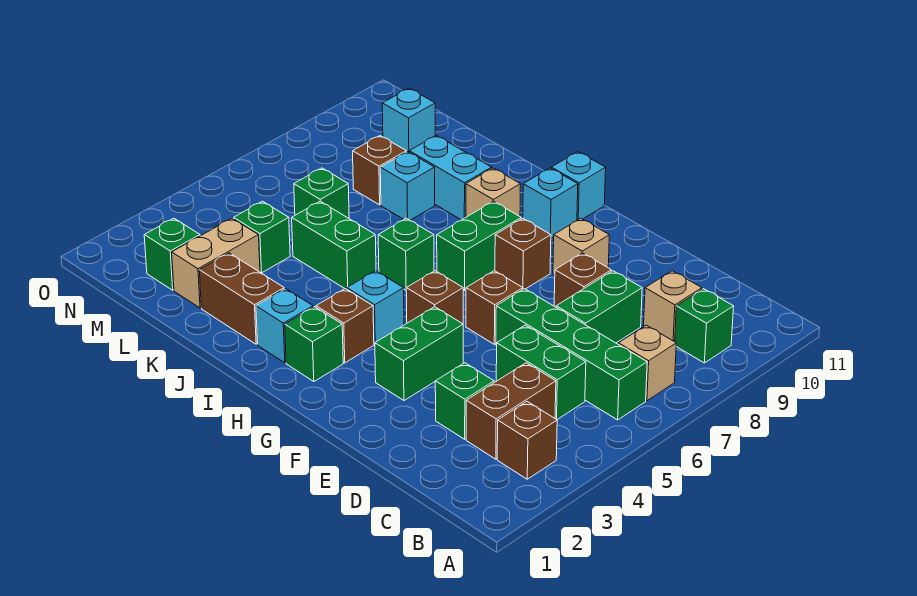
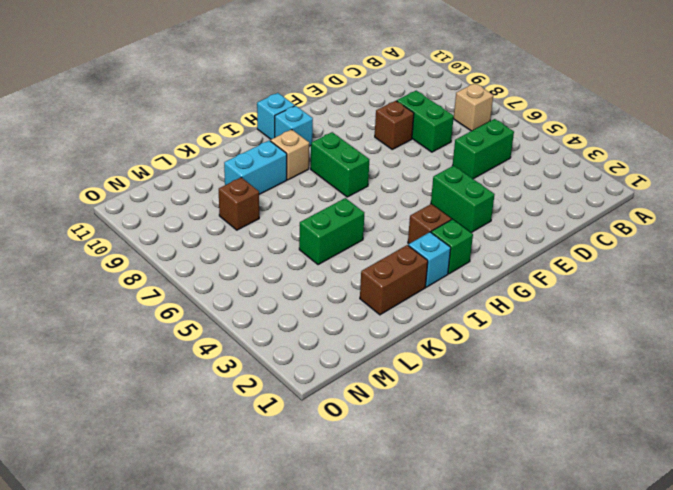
none -> brown 1x1 brick [497,402,557,479]
none -> green 1x4 brick [496,289,647,420]
none -> green 1x1 brick [675,289,734,363]
none -> brown 1x2 brick [466,363,556,459]

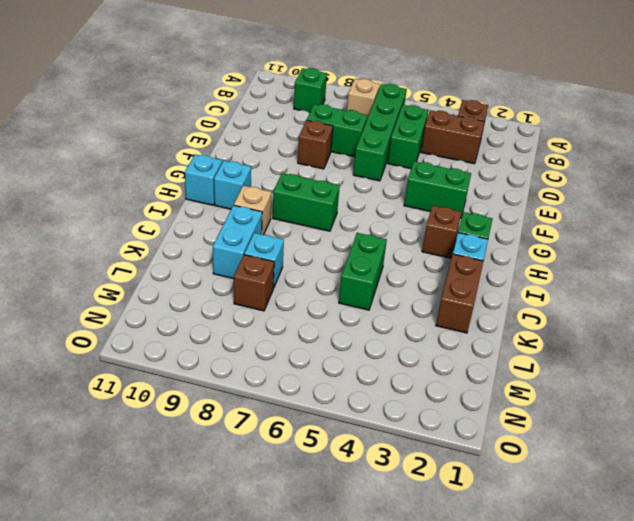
none -> tan 1x1 brick [644,271,702,342]
none -> green 1x1 brick [435,363,494,439]
none -> brown 1x1 brick [466,271,523,344]
none -> tan 1x1 brick [553,218,609,275]

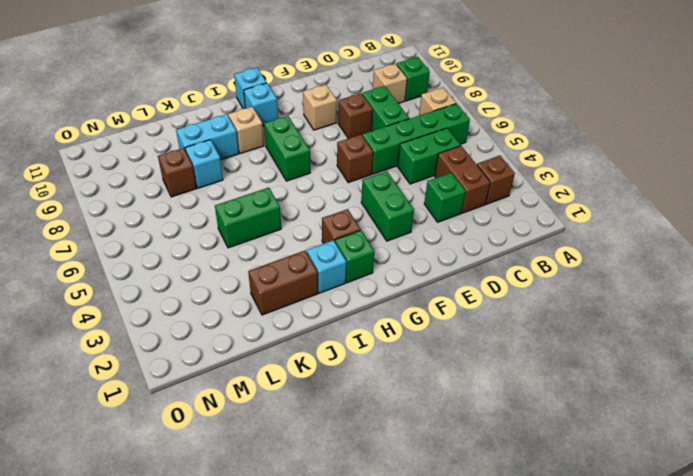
none -> brown 1x1 brick [406,271,463,324]
none -> brown 1x1 brick [495,218,551,289]
none -> cyan 1x1 brick [347,271,404,344]
none -> green 1x1 brick [378,218,434,290]

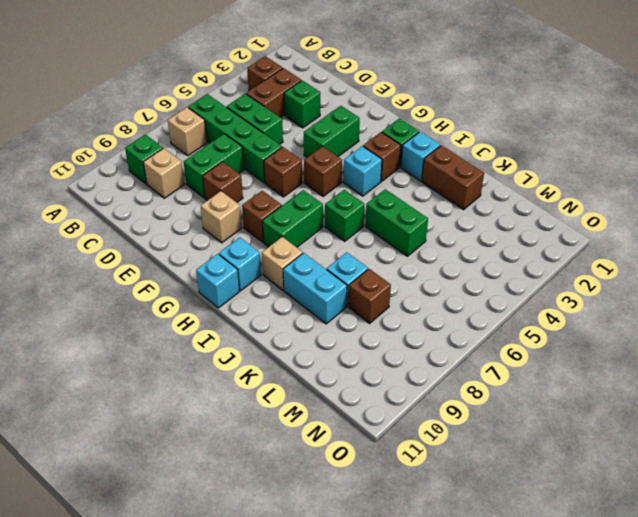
none -> tan 1x2 brick [172,218,260,308]
none -> green 1x1 brick [234,201,290,273]
none -> green 1x1 brick [294,168,349,218]
none -> green 1x1 brick [144,218,200,290]

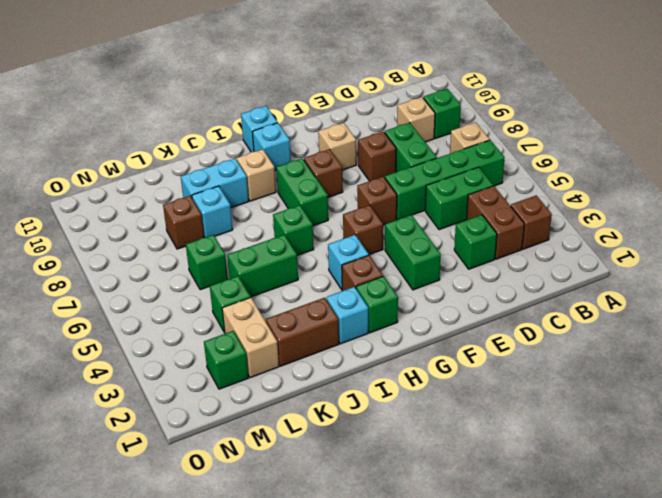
none -> cyan 1x1 brick [382,88,435,152]

